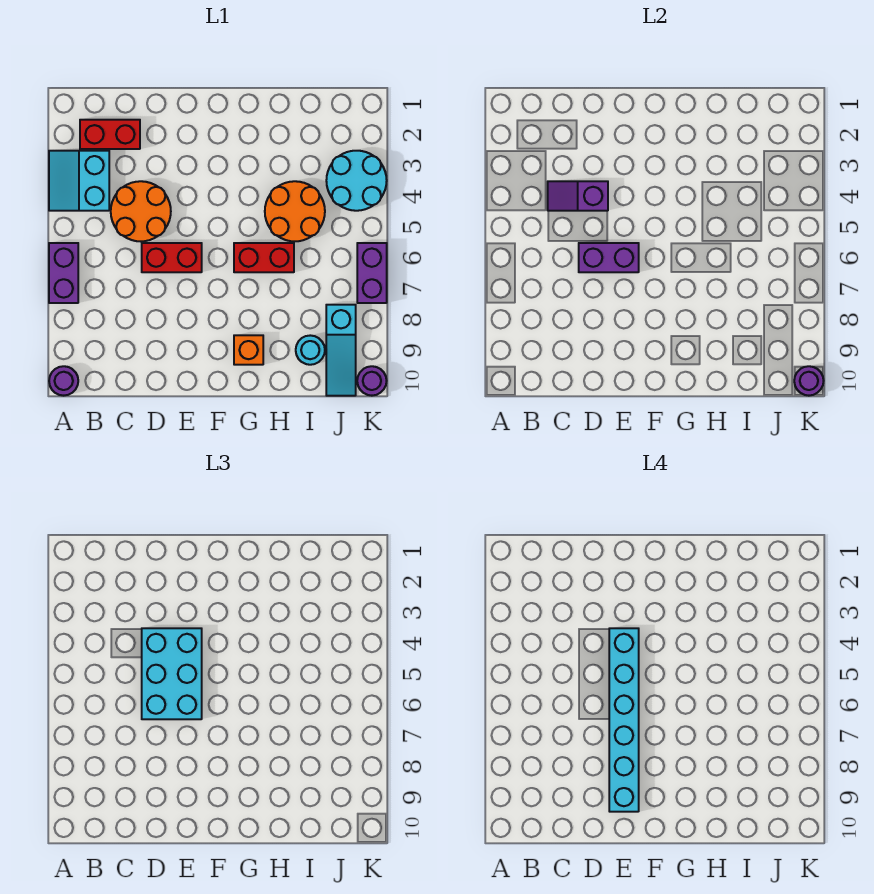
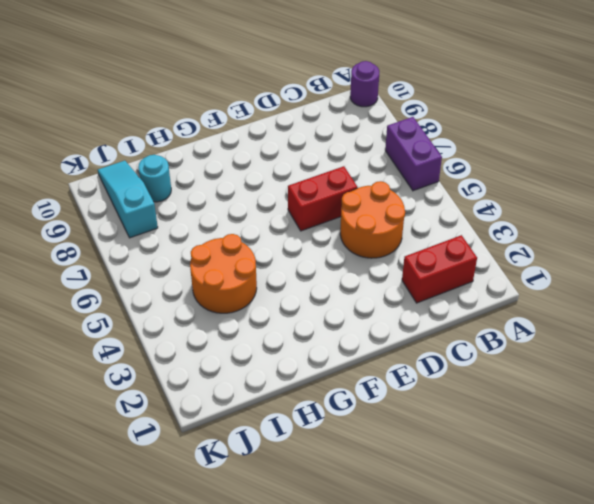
none -> cyan 2x2 slope [49,151,109,211]
none -> red 1x2 brick [234,243,294,272]
none -> orange 1x1 brick [234,335,263,365]

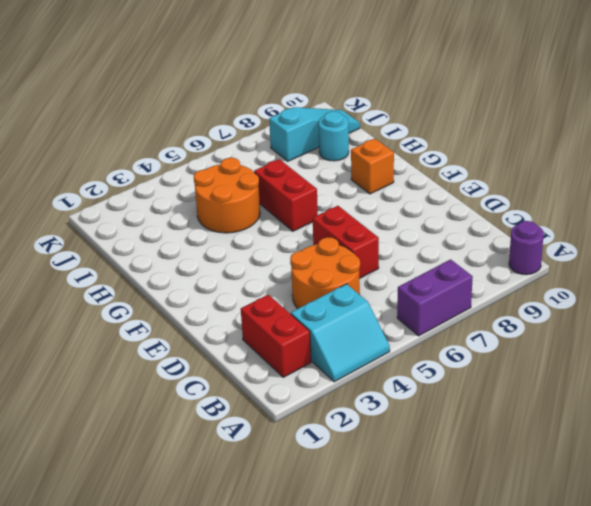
none -> cyan 2x2 round brick [326,151,387,211]
none -> purple 1x2 brick [357,243,387,303]
none -> purple 1x1 round brick [357,366,387,396]

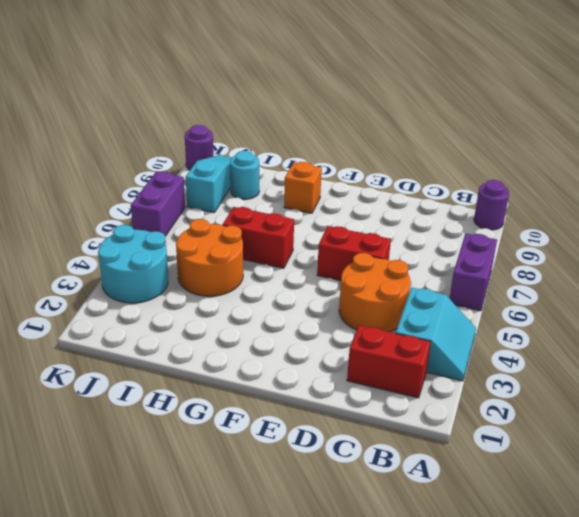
none -> purple 1x2 slope [548,181,608,211]
none -> purple 1x2 brick [579,243,639,272]
none -> purple 1x1 round brick [794,366,824,396]

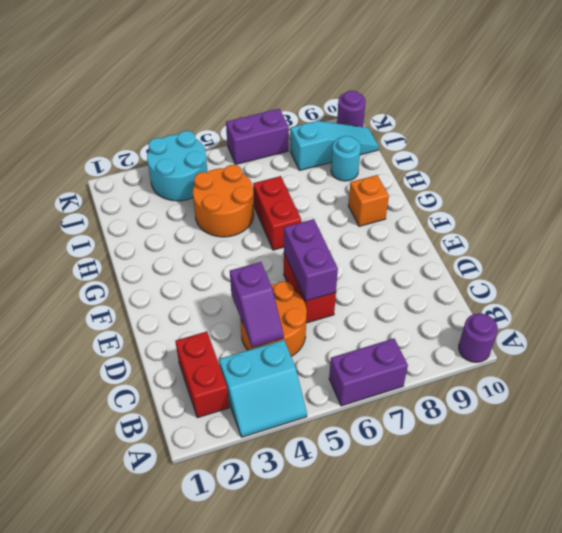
none -> purple 1x1 round brick [794,366,824,396]
none -> cyan 2x3 brick [142,628,202,719]
none -> cyan 1x6 brick [609,628,639,812]

